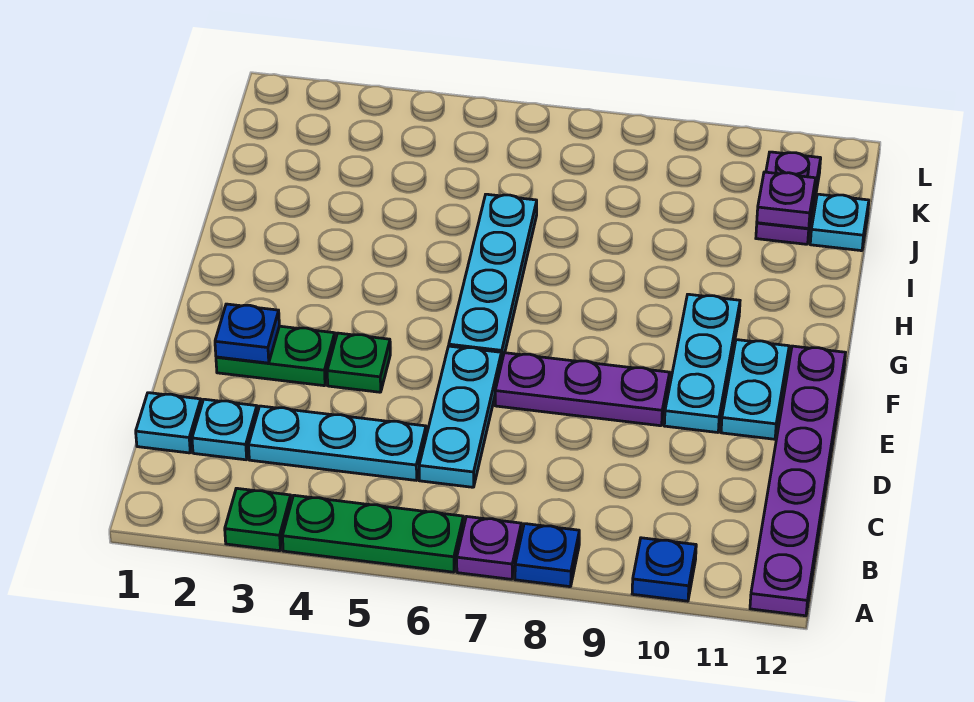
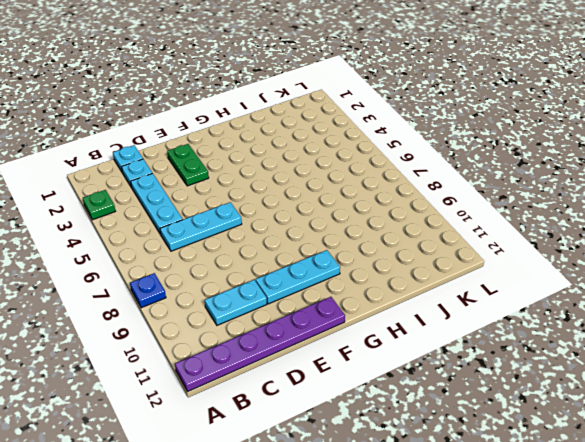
cyan 1x2 plate [205,280,267,325] -> cyan 1x2 plate moved to [721,340,789,439]
none -> green 1x3 plate [282,495,463,572]
none -> purple 1x1 plate [457,517,521,579]
none -> blue 1x1 plate [632,538,696,601]

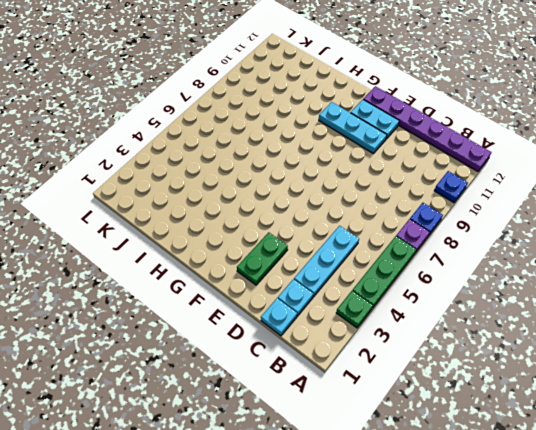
none -> cyan 1x3 plate [419,346,501,487]
none -> green 1x1 plate [327,333,390,392]
none -> purple 1x3 plate [495,353,670,426]

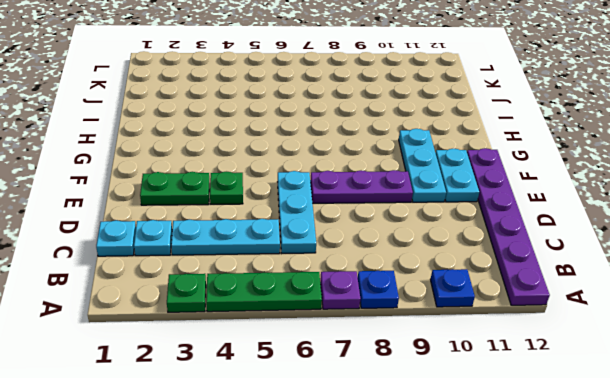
none -> cyan 1x4 plate [449,194,537,364]
none -> purple 1x2 plate [756,152,821,244]
none -> cyan 1x1 plate [810,194,869,251]

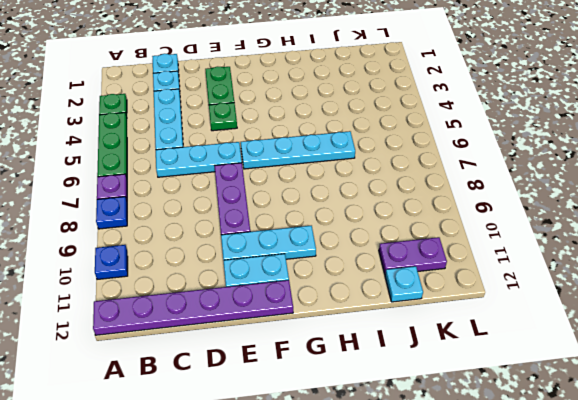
none -> blue 1x1 plate [215,304,279,363]
none -> purple 1x1 plate [757,172,816,228]

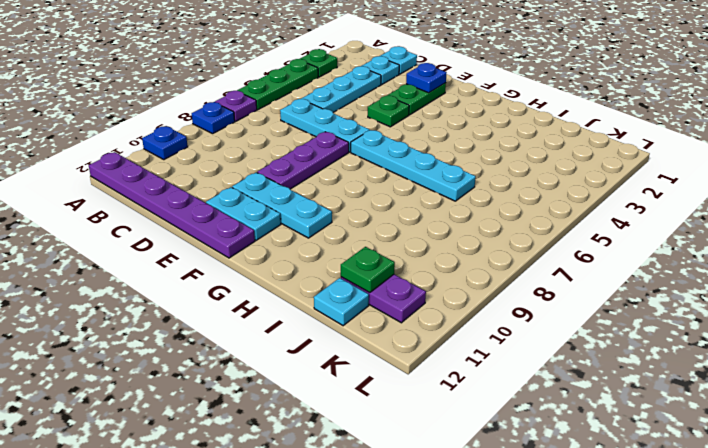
green 1x1 plate [341,247,395,292] -> purple 1x1 plate [757,172,816,228]

